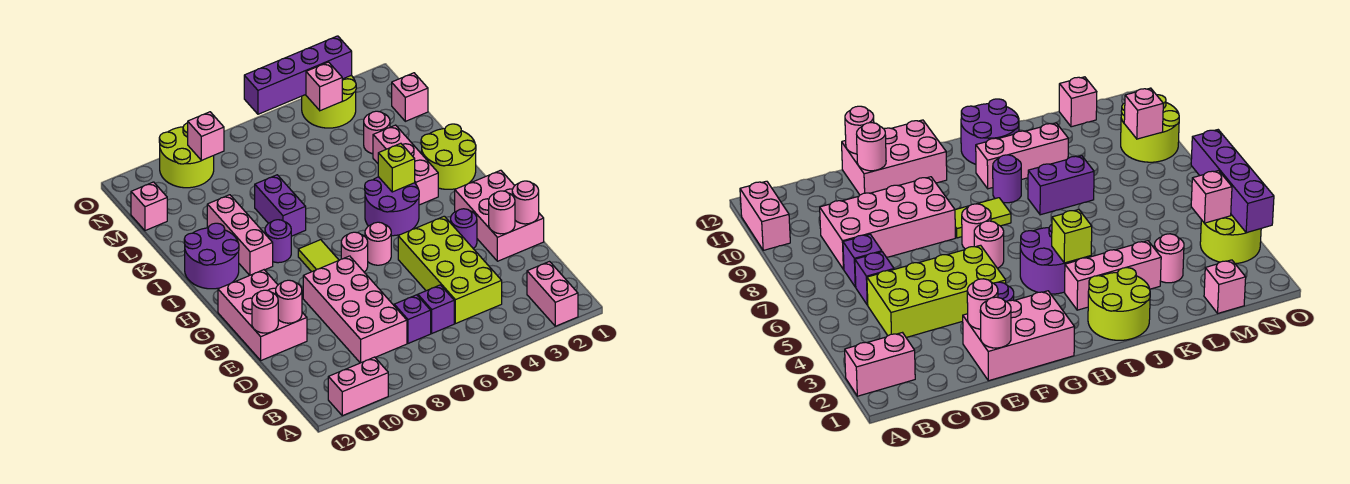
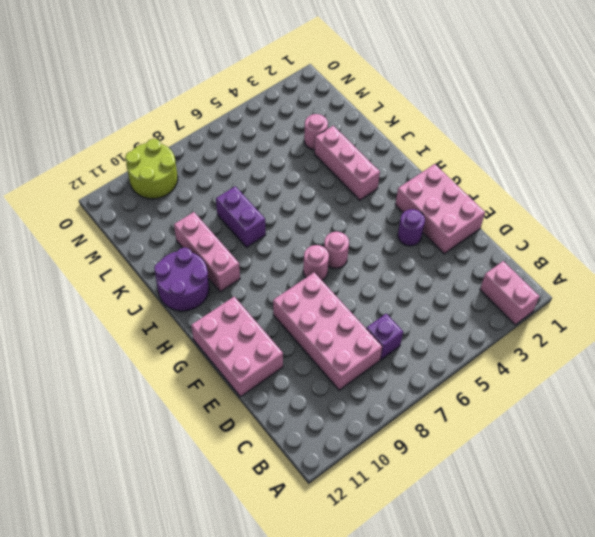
none -> pink 1x2 brick [328,357,388,416]
none -> lime 2x4 brick [398,216,502,324]
none -> purple 1x1 brick [418,285,454,333]
none -> lime 1x2 tile [298,240,339,272]

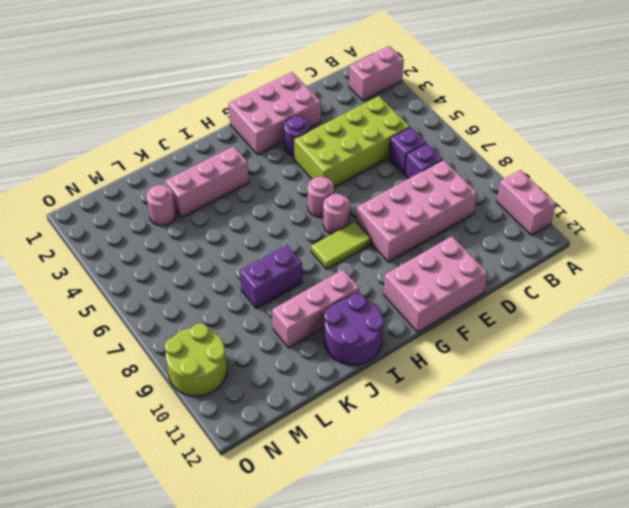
none -> purple 2x2 round brick [365,177,419,236]
none -> lime 2x2 round brick [421,124,476,189]
none -> purple 1x1 round brick [265,220,291,263]
none -> pink 1x1 brick [392,73,428,121]

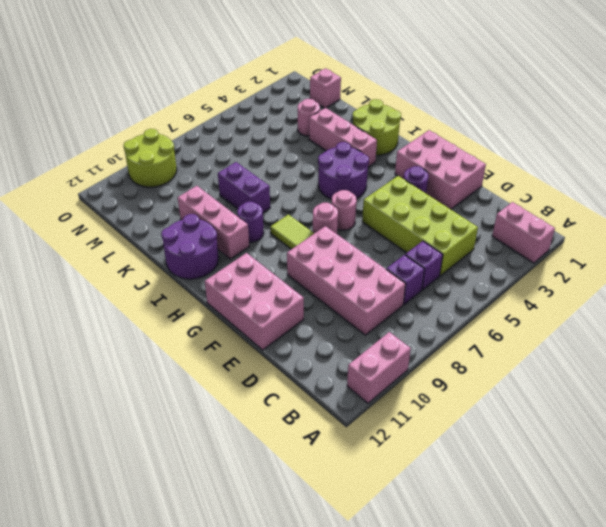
none -> pink 1x1 brick [131,182,167,231]
none -> lime 2x2 round brick [302,75,356,128]
none -> pink 1x1 round brick [512,181,539,224]
none -> pink 1x1 round brick [489,191,515,234]

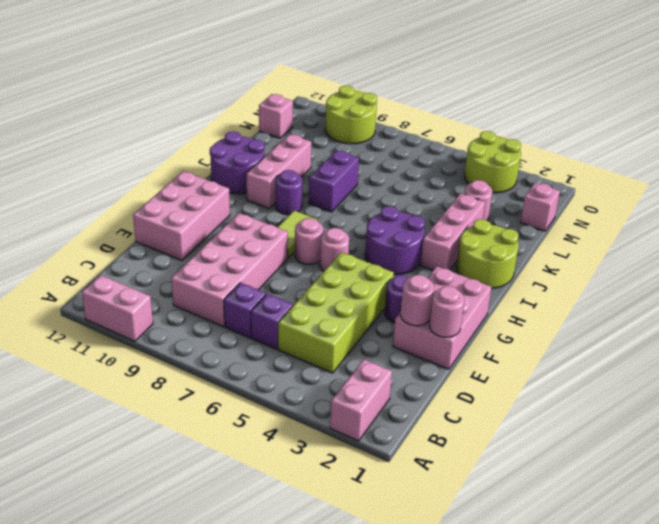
none -> pink 1x1 round brick [276,280,302,323]
none -> pink 1x1 round brick [252,290,278,333]
none -> lime 1x1 brick [378,143,415,192]
none -> pink 1x1 brick [306,62,342,111]

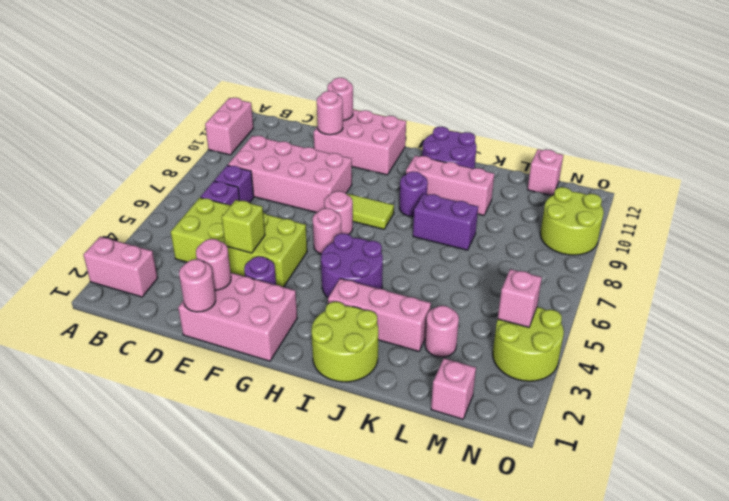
lime 1x1 brick [222,200,265,253] -> lime 1x1 brick moved to [378,143,415,192]
none -> pink 1x1 brick [188,112,224,161]
none -> purple 1x4 brick [244,36,352,114]

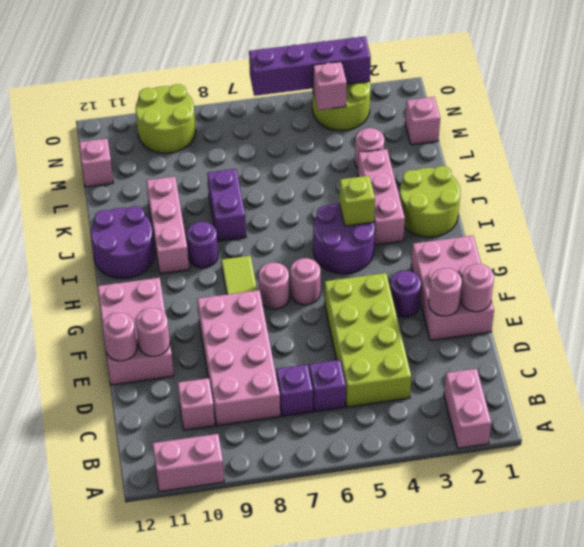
pink 1x1 brick [178,378,215,430] -> pink 1x1 brick moved to [188,112,224,161]

